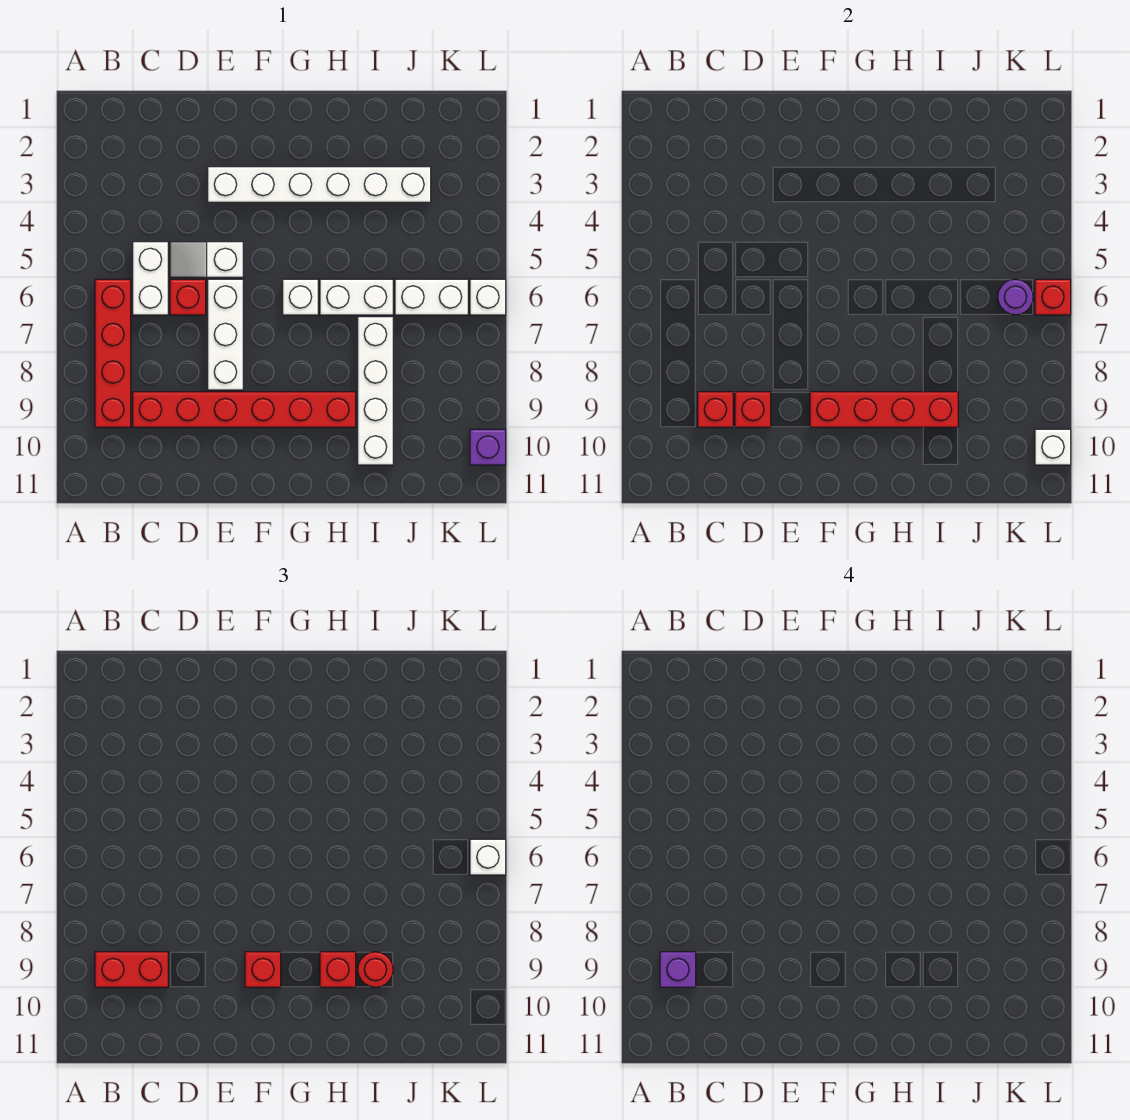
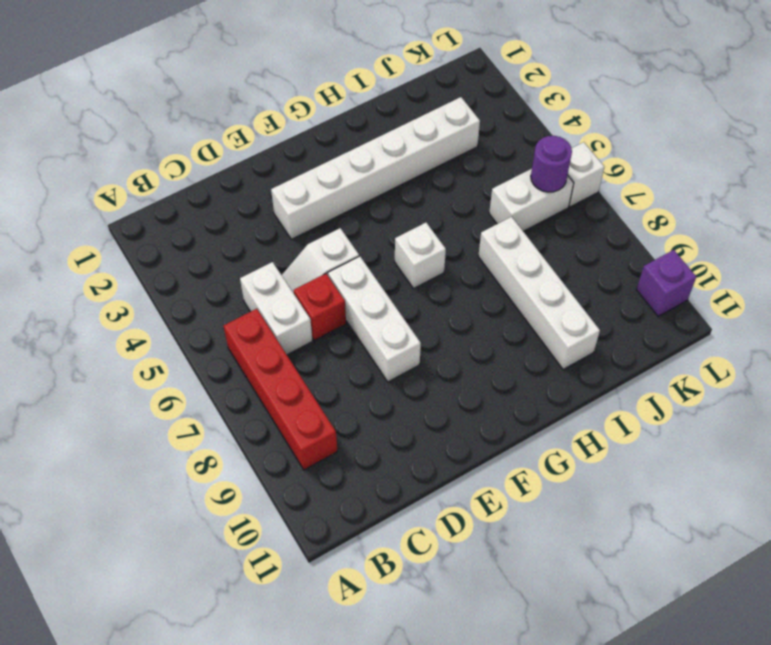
none -> red 1x6 brick [133,392,356,427]
none -> white 1x2 brick [320,279,393,315]
none -> red 1x1 brick [698,392,733,427]

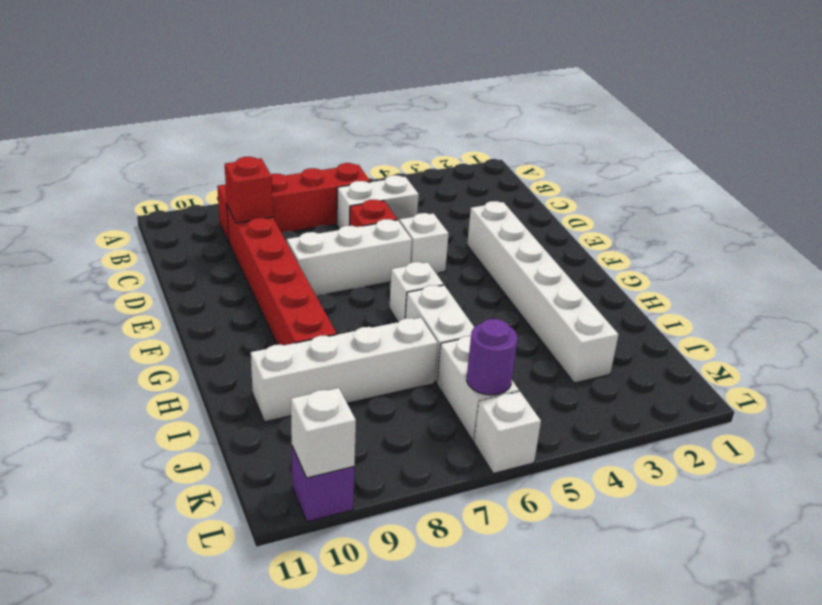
none -> red 1x1 brick [735,392,771,427]
none -> red 1x4 brick [810,392,958,427]
none -> red 1x1 brick [1035,279,1071,315]

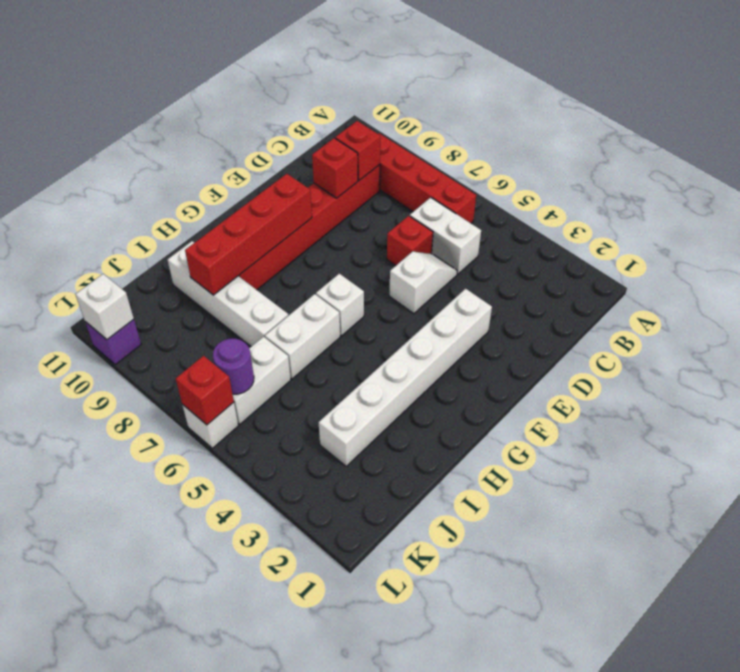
none -> white 1x3 brick [208,279,243,390]
none -> red 1x2 brick [95,952,168,987]
none -> red 1x1 brick [245,952,281,987]

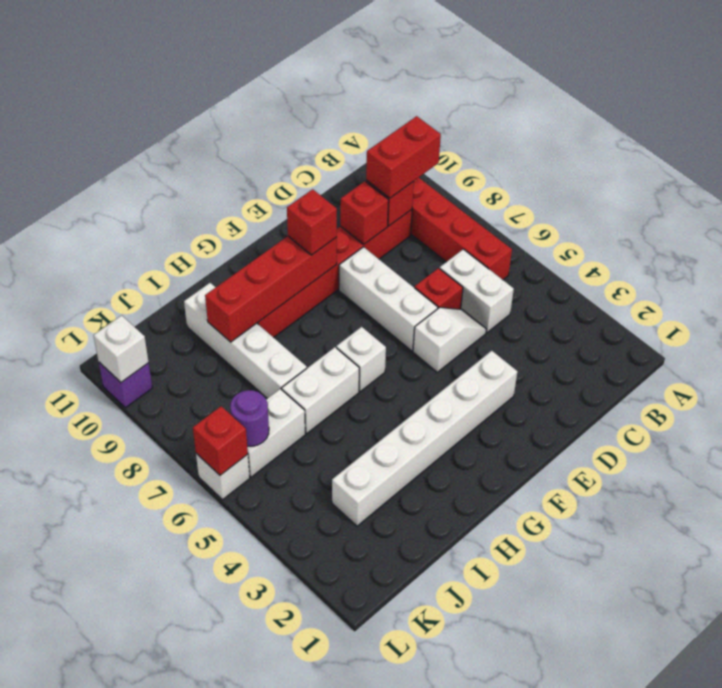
none -> red 1x1 brick [320,952,356,987]
none -> red 1x1 round brick [358,952,393,987]
none -> white 1x1 brick [470,839,506,875]

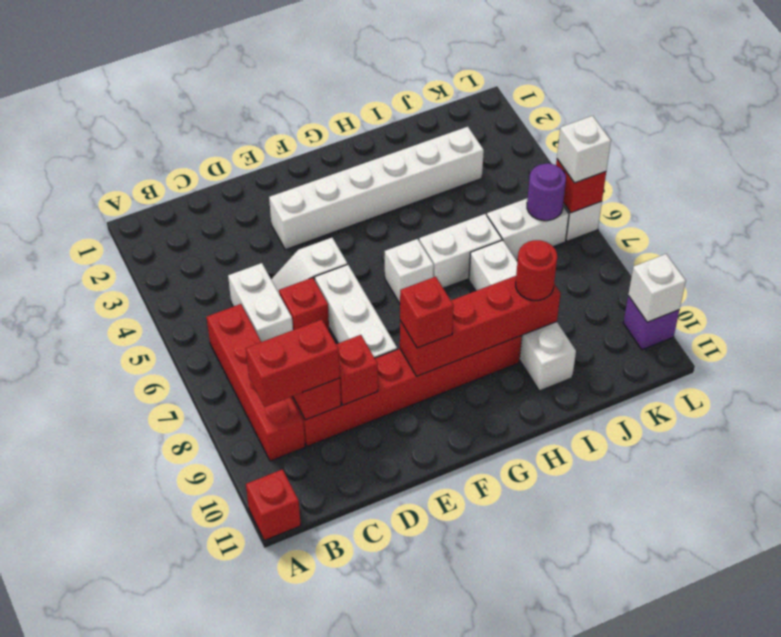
red 1x1 brick [246,469,301,540] -> red 1x1 brick moved to [320,952,356,987]
none -> purple 1x1 brick [660,952,696,987]

